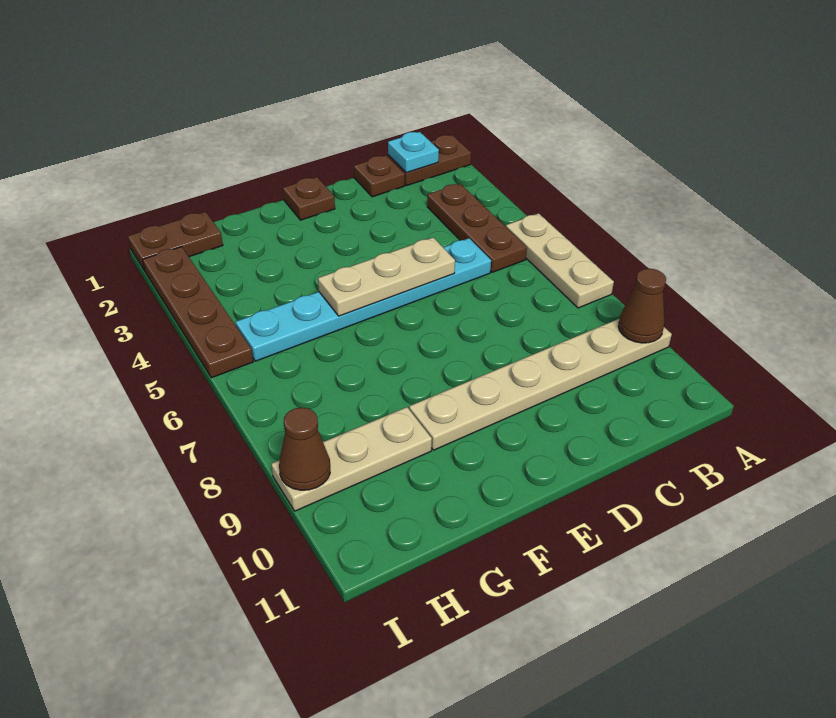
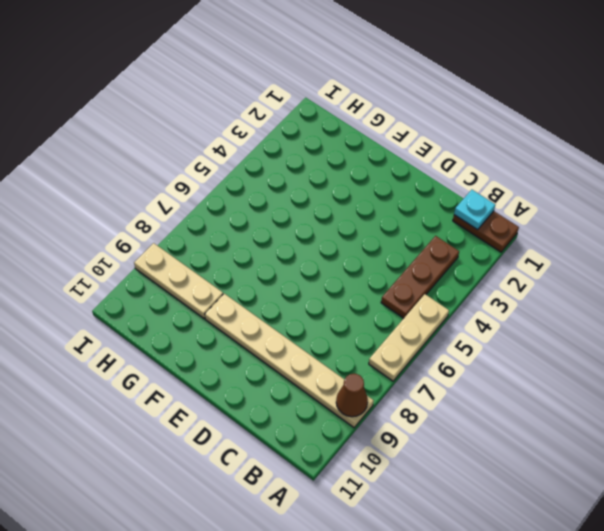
none -> brown 1x1 plate [354,155,405,197]
none -> cyan 1x6 plate [236,238,491,361]
none -> brown 1x1 plate [283,177,335,220]

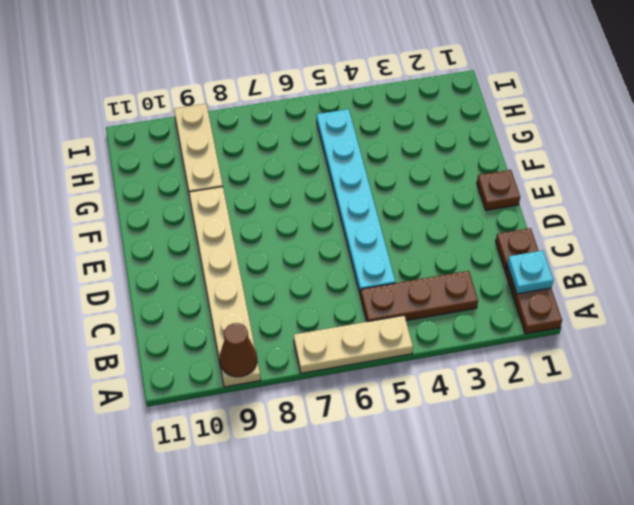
none -> brown 1x2 plate [128,212,223,271]
none -> brown 1x4 plate [143,247,253,378]
none -> tan 1x3 plate [318,238,455,316]

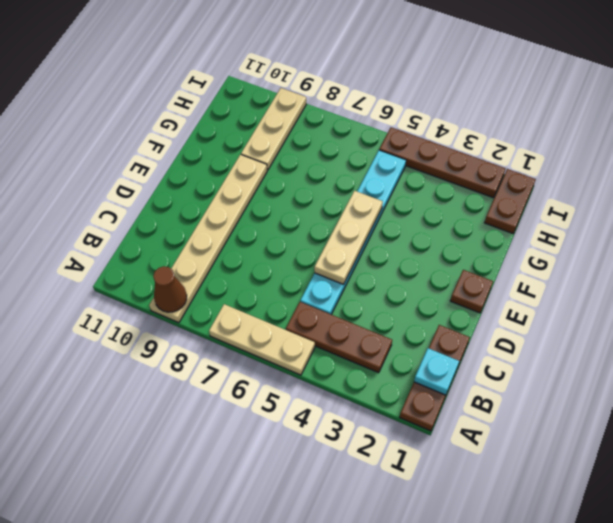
none -> brown 1x1 cone [279,407,330,490]

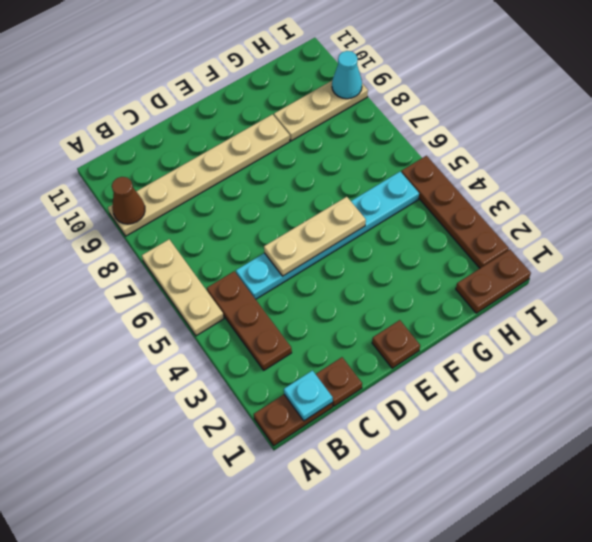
cyan 1x1 cone [332,51,362,99] -> brown 1x1 cone [279,407,330,490]

